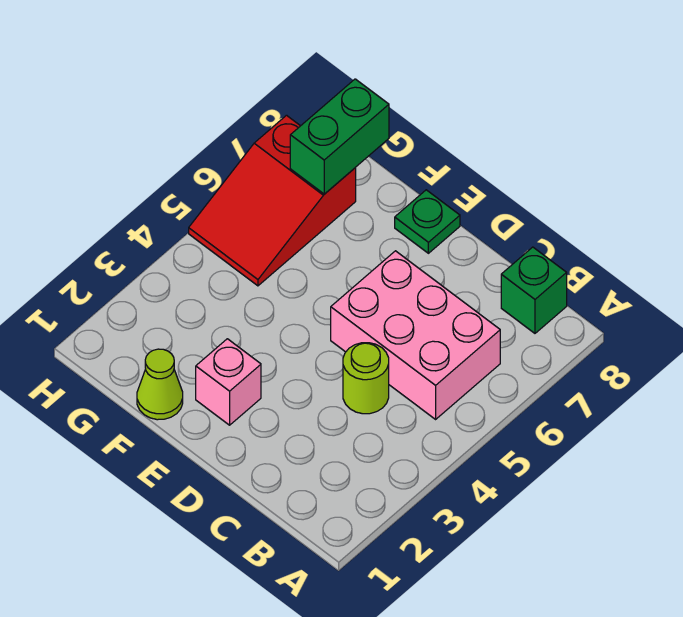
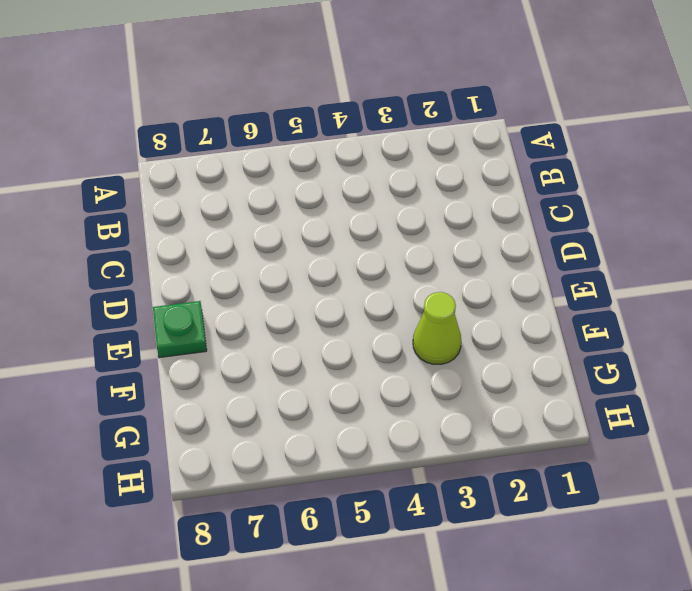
lime 1x1 cone [413,292,461,364] -> lime 1x1 cone moved to [137,349,183,420]
none -> pink 2x3 brick [331,251,500,419]
none -> green 1x1 brick [501,247,567,333]

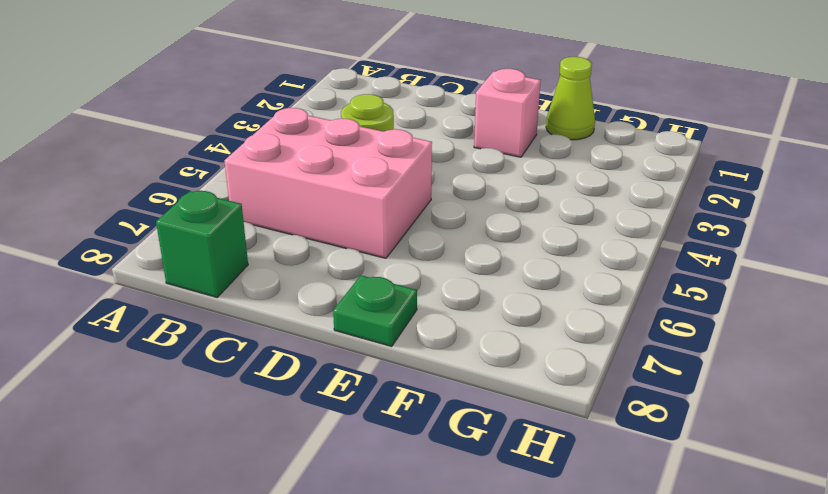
none -> red 2x3 slope [189,115,356,286]
none -> green 1x2 brick [290,79,389,194]

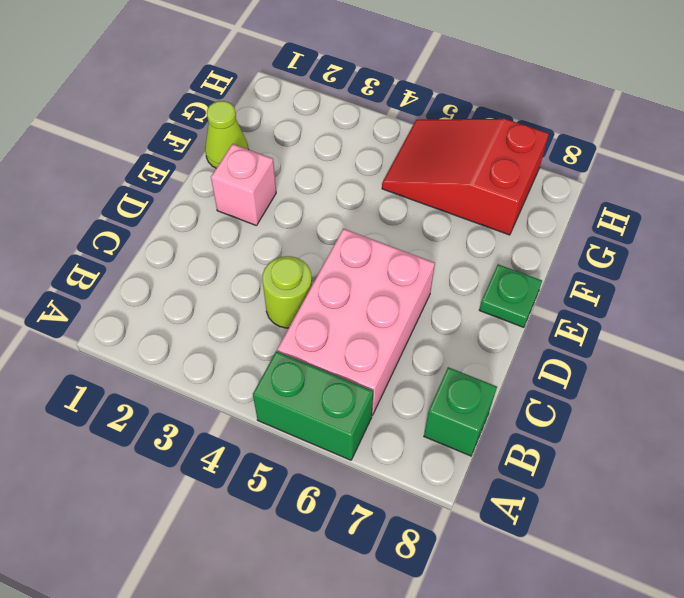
green 1x2 brick [253,351,373,460] -> green 1x2 brick moved to [290,79,389,194]

